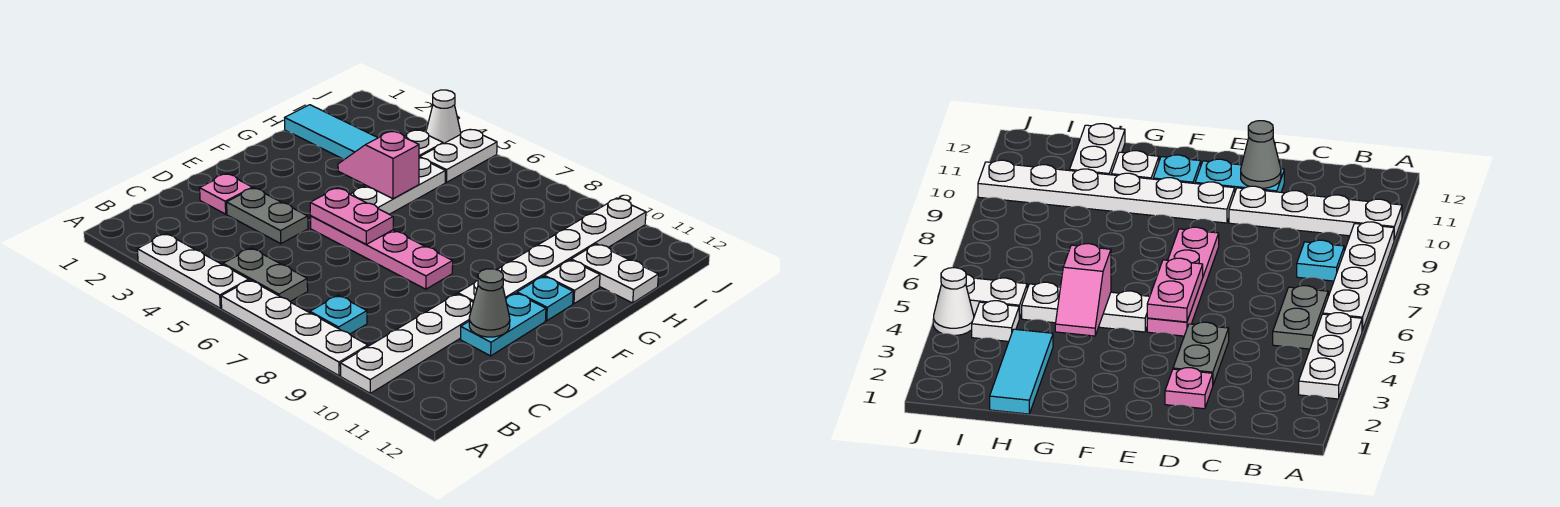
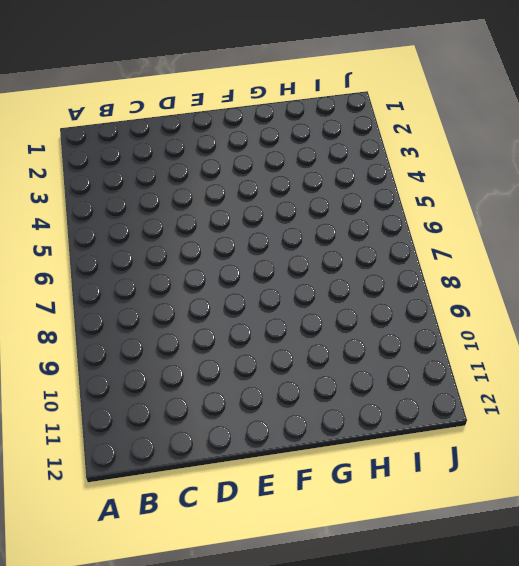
none -> white 1x3 plate [137,234,249,308]
none -> white 1x4 plate [221,280,368,376]
none -> white 1x4 plate [340,294,473,393]

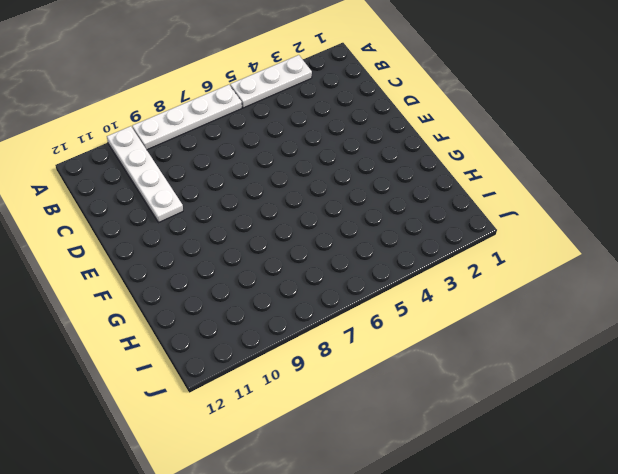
none -> grey 1x2 plate [223,248,308,301]
none -> cyan 1x1 plate [310,295,367,334]
none -> pink 1x1 plate [200,174,252,214]

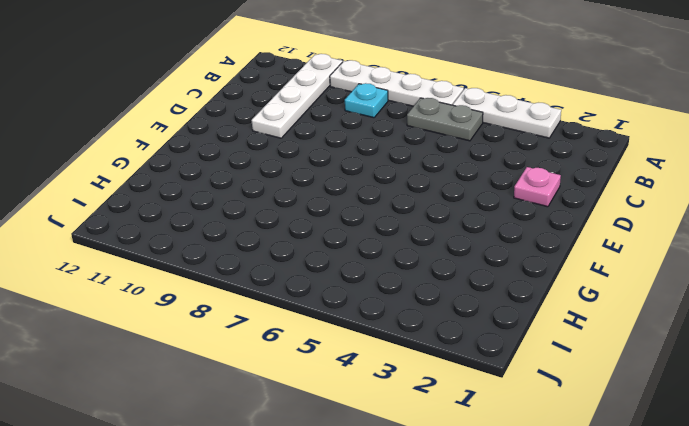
none -> grey 1x2 plate [227,188,308,244]
none -> cyan 1x2 plate [460,293,546,356]
none -> pink 1x4 plate [310,216,453,289]

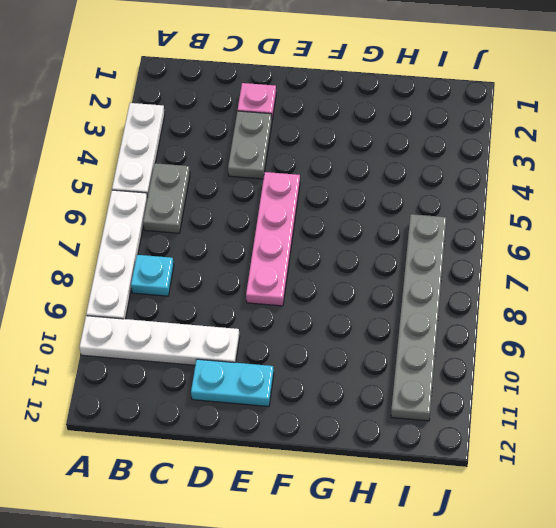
grey 1x6 plate [391,214,446,421] -> white 1x6 plate [458,198,646,302]
none -> white 1x3 plate [350,158,445,214]
none -> cyan 1x1 plate [517,276,573,321]
none -> white 1x1 plate [544,260,600,304]

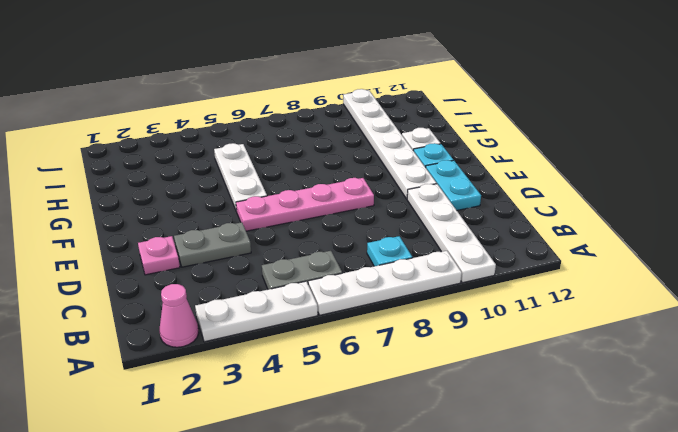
pink 1x1 cone [160,284,199,347] -> none
none -> cyan 1x3 tile [285,105,378,159]
none -> white 1x2 plate [571,244,658,303]
none -> white 1x1 plate [404,130,443,158]

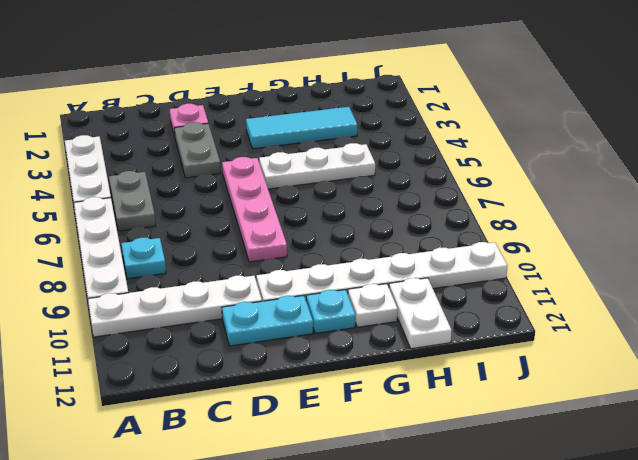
cyan 1x3 tile [246,107,357,149] -> cyan 1x3 tile turned to [285,105,378,159]
none -> white 1x1 plate [404,130,443,158]
none -> white 1x2 plate [420,130,497,182]
none -> white 1x1 cone [426,90,461,144]

